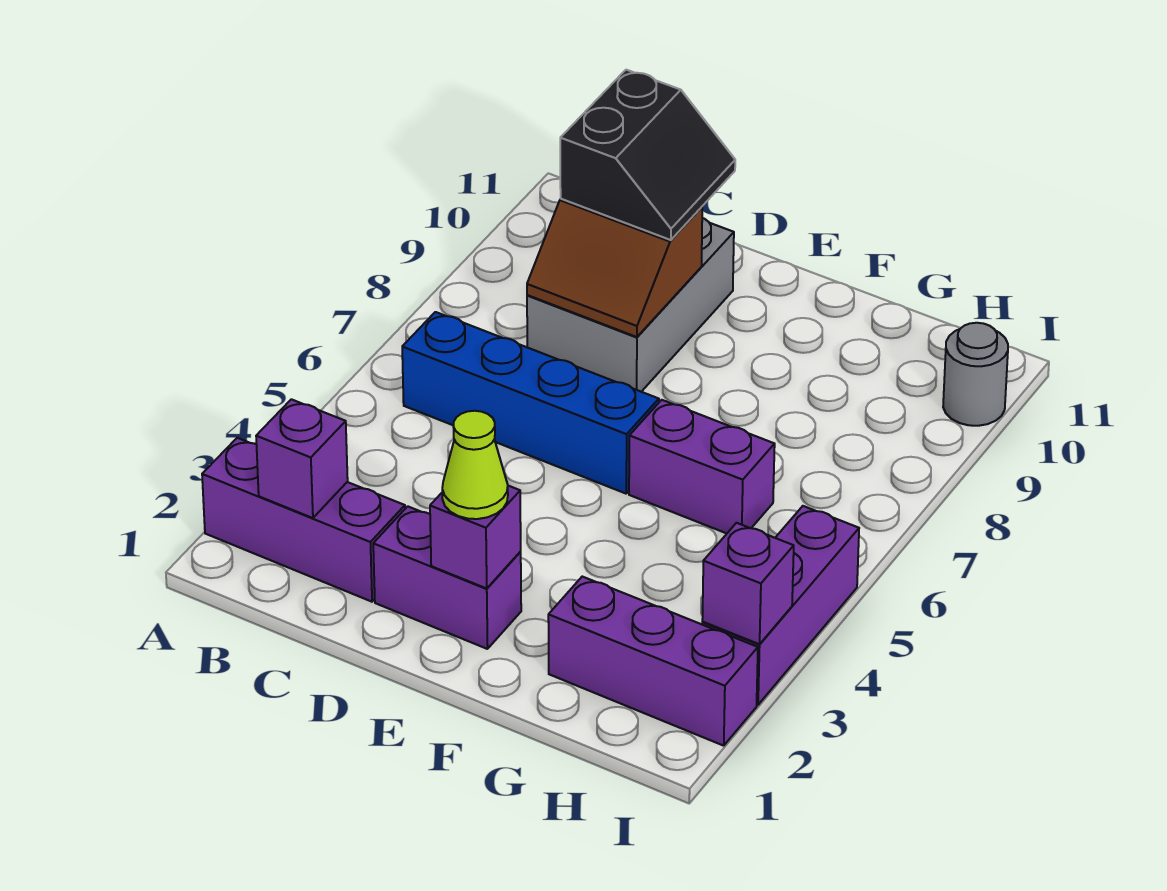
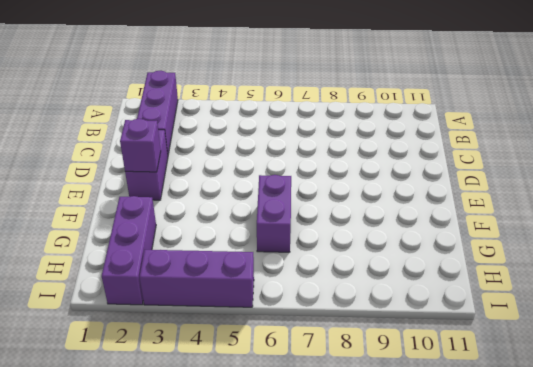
none -> blue 1x4 brick [402,312,659,494]
none -> grey 2x3 brick [527,218,734,392]
none -> grey 1x1 round brick [943,323,1008,426]

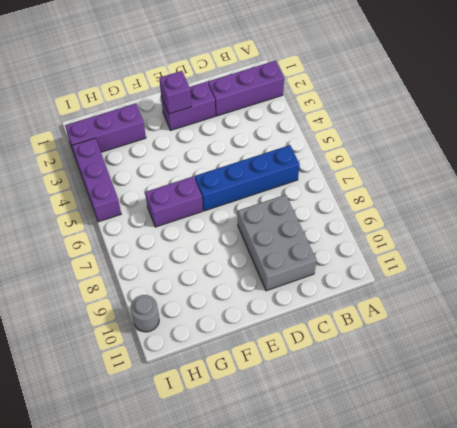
none -> purple 1x1 brick [256,399,348,518]
none -> brown 2x2 slope [527,199,702,337]
none -> purple 1x1 brick [702,523,794,644]

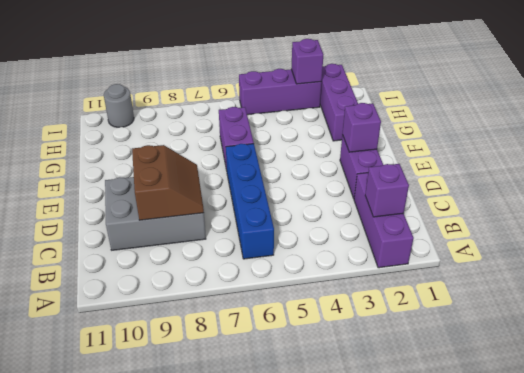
none -> black 2x2 slope [560,70,735,240]
none -> lime 1x1 cone [442,411,508,519]

